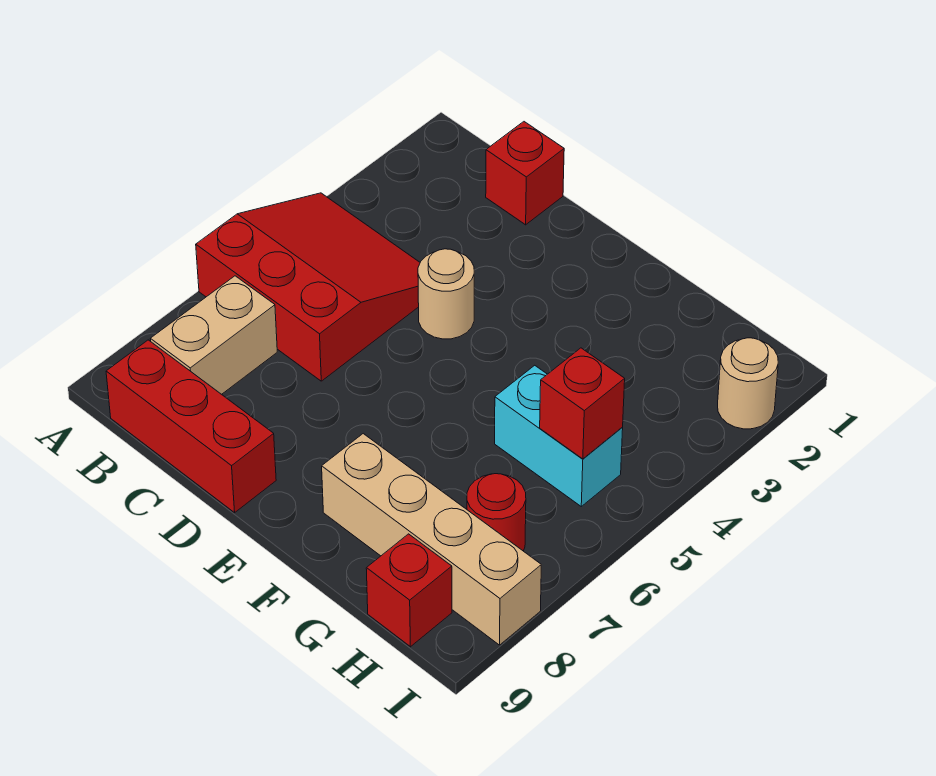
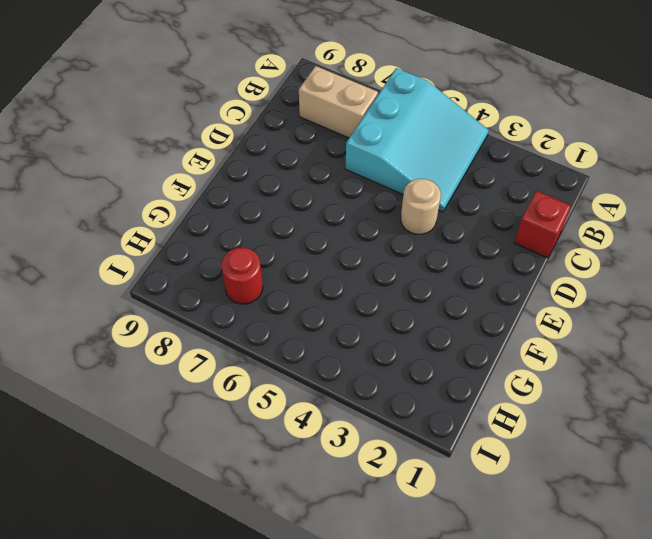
cyan 3x3 slope [345,68,489,212] -> red 3x3 slope [196,193,420,381]
none -> red 1x3 brick [106,340,276,513]
none -> tan 1x4 brick [322,434,541,645]

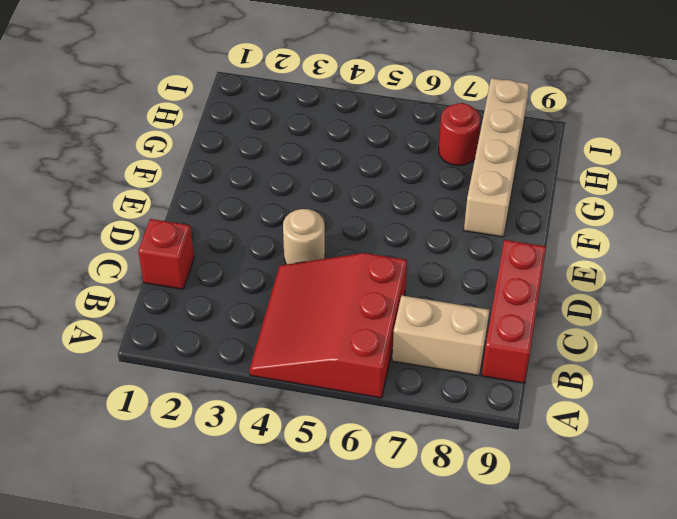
none -> cyan 1x2 brick [495,365,623,506]
none -> red 1x1 brick [366,534,452,647]

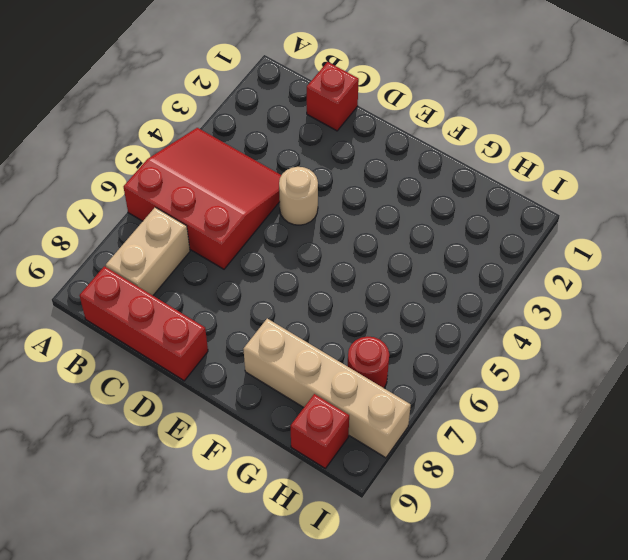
none -> cyan 1x2 brick [495,365,623,506]
none -> tan 1x1 round brick [718,338,778,429]

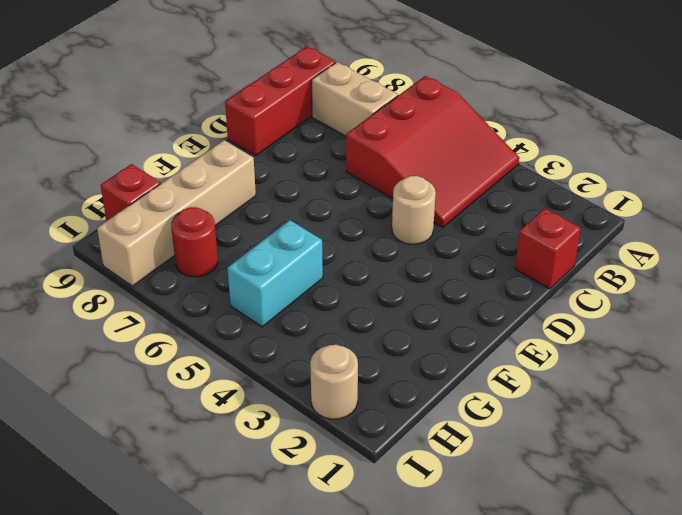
none -> red 1x1 brick [540,348,625,459]

